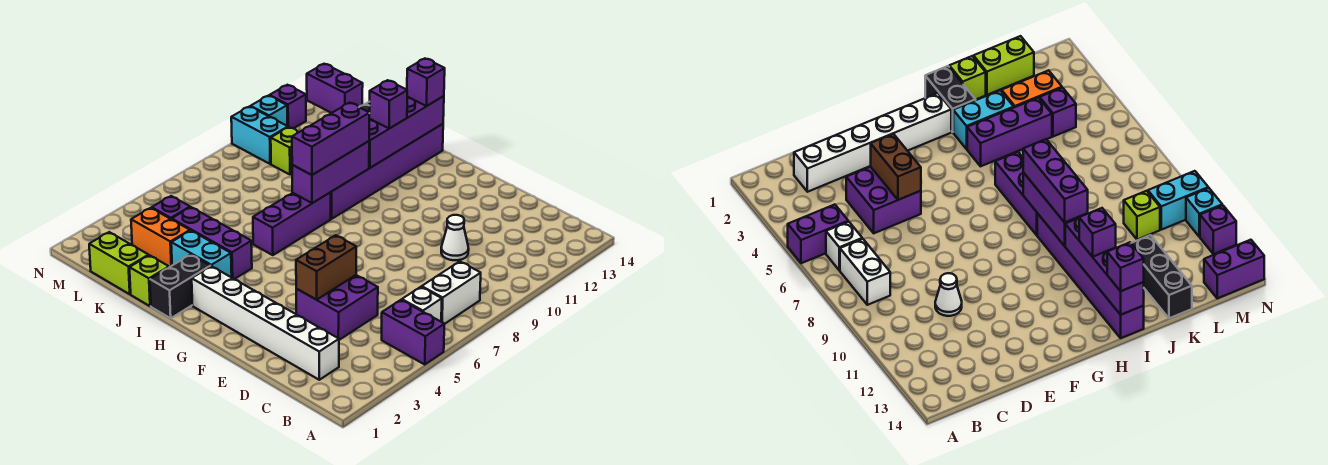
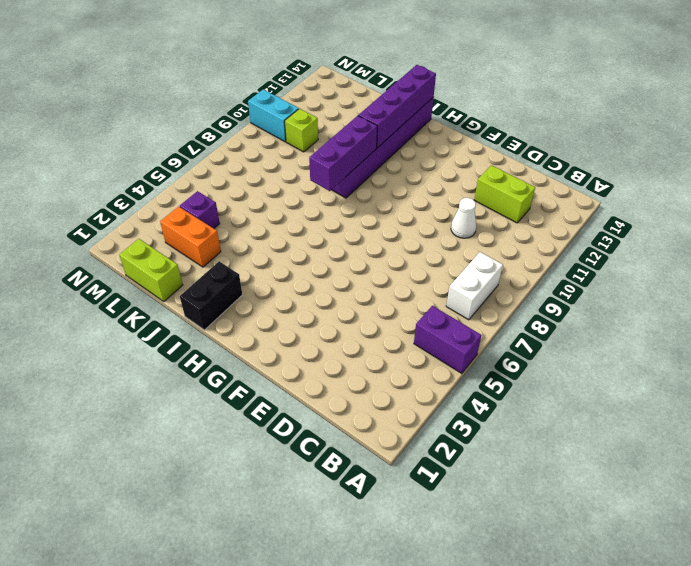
lime 1x2 brick [474,165,535,223] -> none
none -> white 1x1 brick [402,287,442,322]
none -> white 1x6 brick [192,266,339,380]
none -> purple 2x2 brick [296,275,378,340]

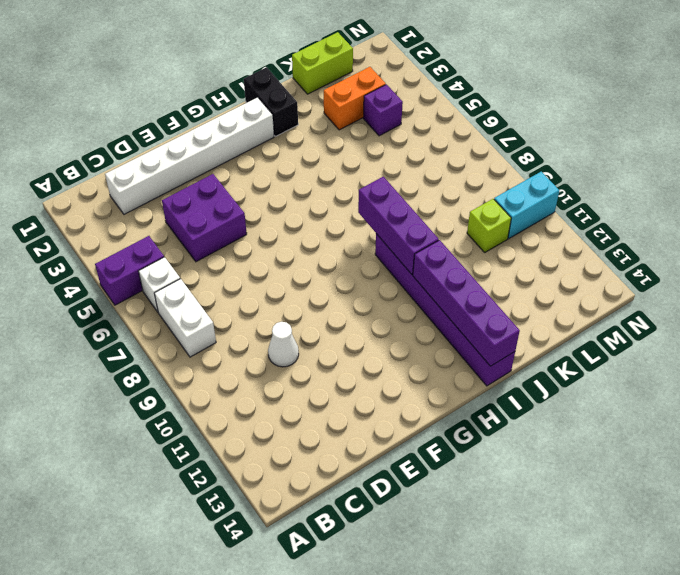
none -> cyan 1x2 brick [171,231,232,277]
none -> purple 1x3 brick [172,207,252,279]
none -> purple 1x3 brick [253,193,331,255]

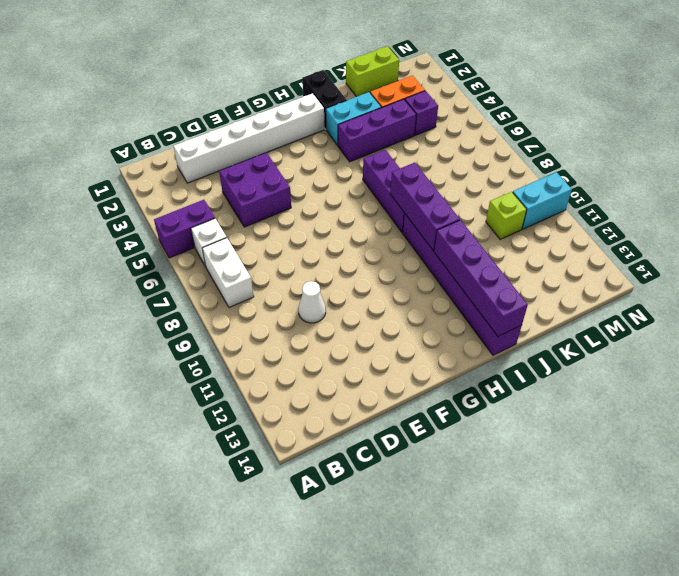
none -> lime 1x1 brick [129,255,169,306]
none -> black 1x3 brick [1131,235,1192,318]
none -> purple 1x2 brick [307,64,363,113]

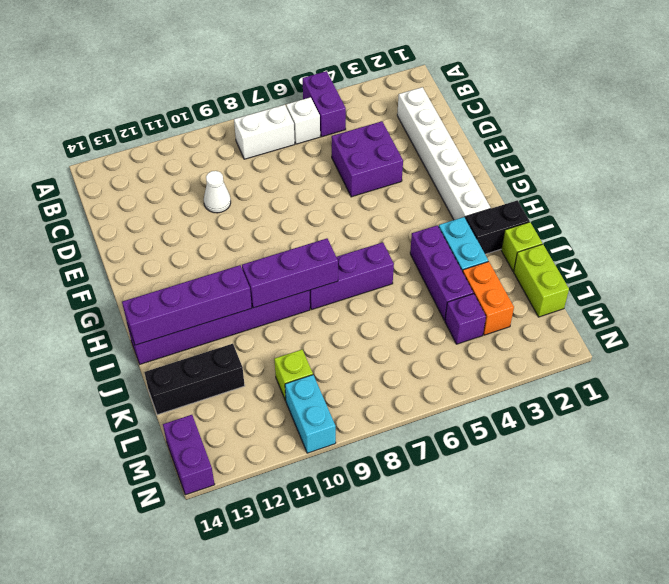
none -> cyan 1x1 brick [251,96,287,126]
none -> purple 1x1 brick [269,85,306,128]
none -> brown 1x2 brick [296,235,356,300]

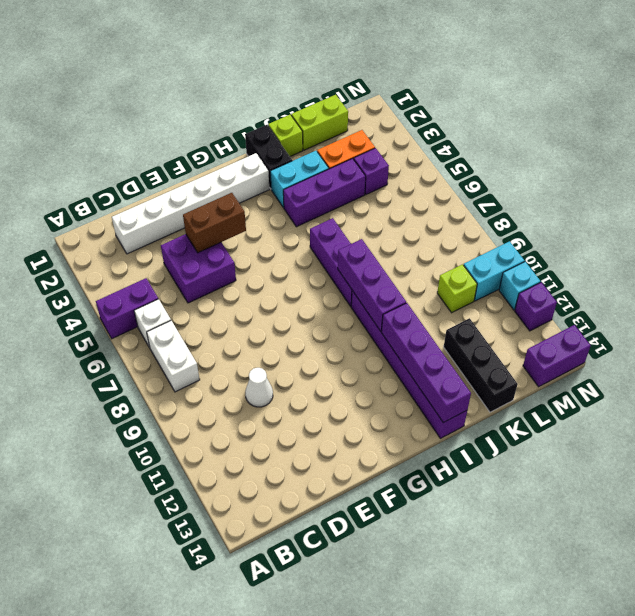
brown 1x2 brick [183,193,246,253] -> brown 1x2 brick turned to [296,235,356,300]
none -> purple 1x3 brick [292,103,369,175]
none -> purple 1x1 brick [369,80,407,129]
none -> purple 1x1 brick [407,59,445,106]

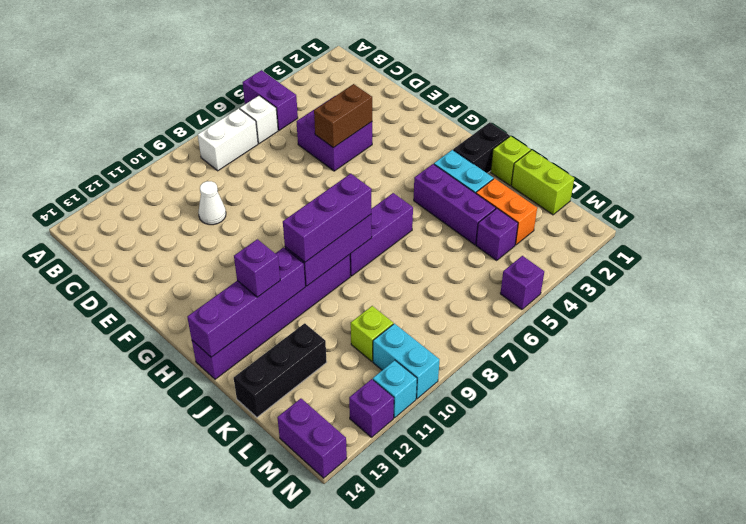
purple 1x1 brick [500,256,544,310] -> purple 1x1 brick moved to [407,59,445,106]
none -> white 1x6 brick [192,266,339,380]

